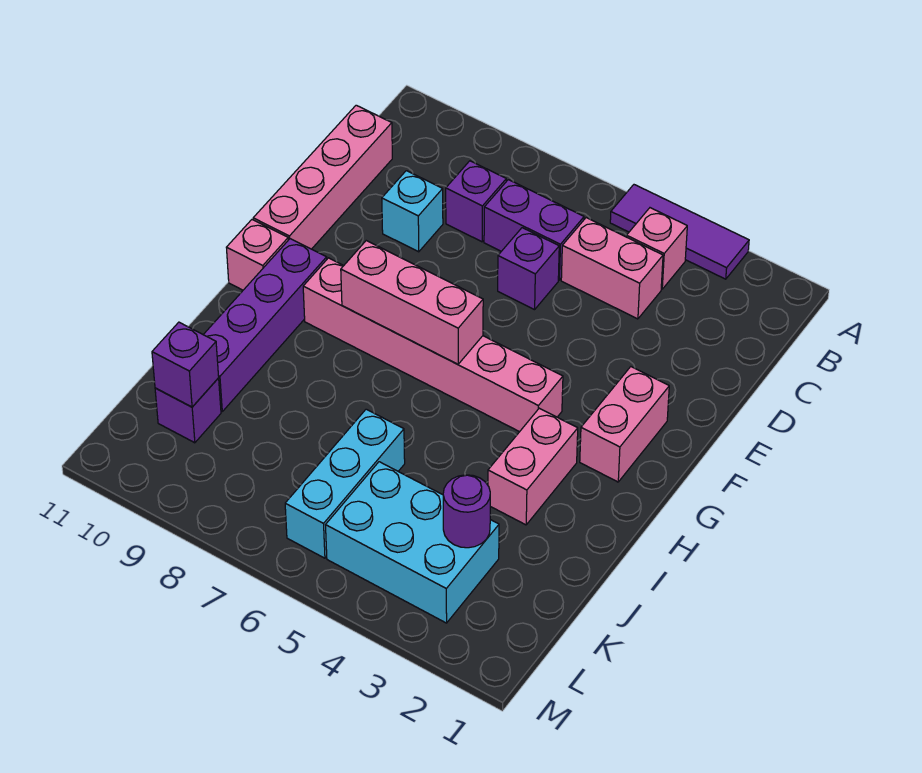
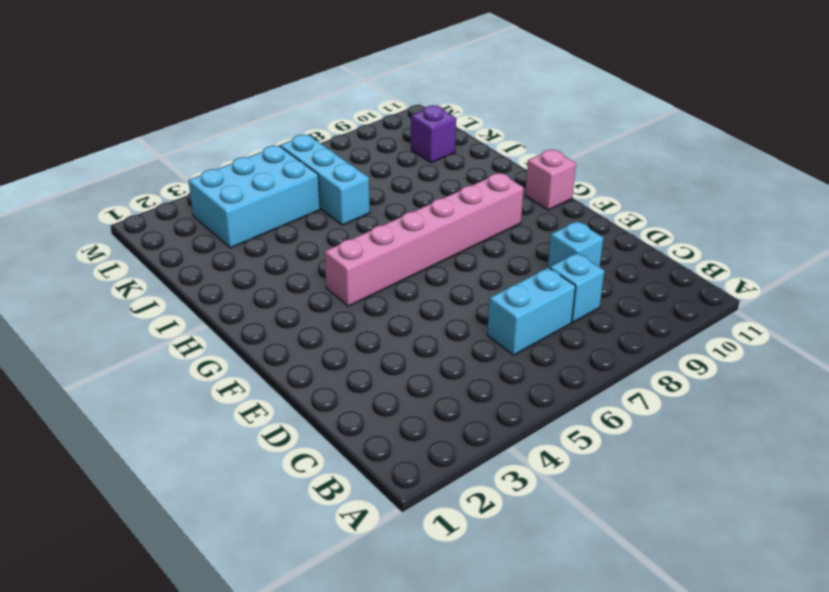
cyan 1x2 brick [487,267,576,355] -> purple 1x2 brick [484,180,584,280]
cyan 1x1 brick [550,253,604,322] -> purple 1x1 brick [446,161,506,242]
none -> purple 1x3 tile [610,185,749,279]
none -> pink 1x1 brick [627,208,687,289]
none -> pink 1x2 brick [561,218,663,319]

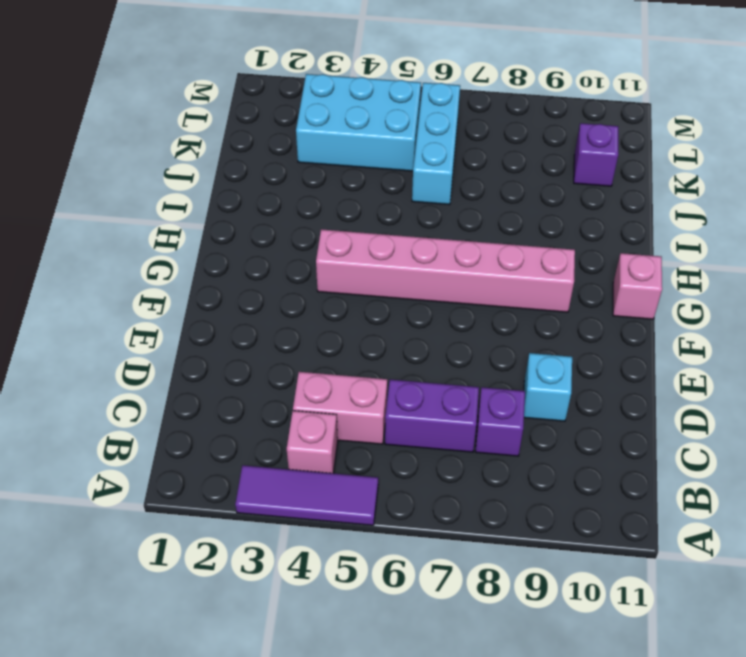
none -> pink 1x4 brick [253,105,392,249]
none -> purple 1x1 brick [498,228,559,310]
none -> pink 1x2 brick [580,367,669,482]

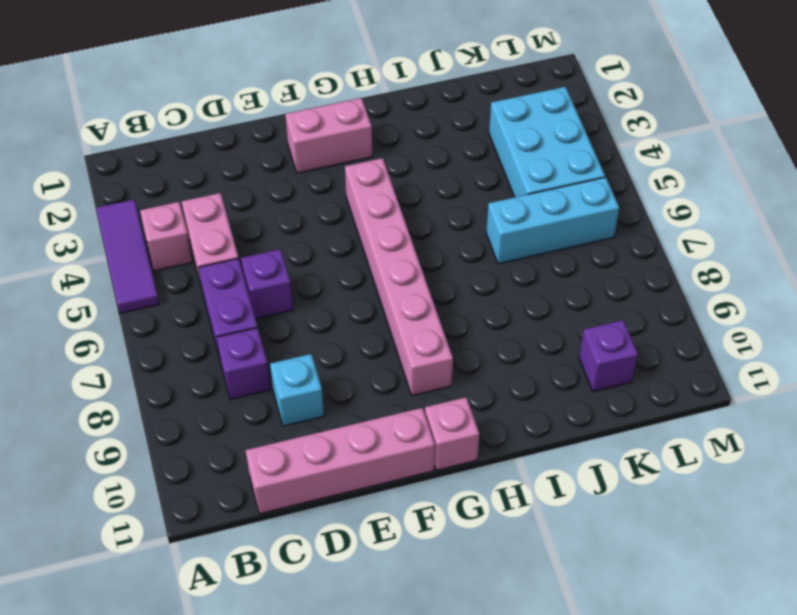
none -> purple 1x4 brick [203,239,327,411]
none -> pink 1x2 brick [488,408,578,525]
none -> pink 1x3 brick [341,241,483,364]

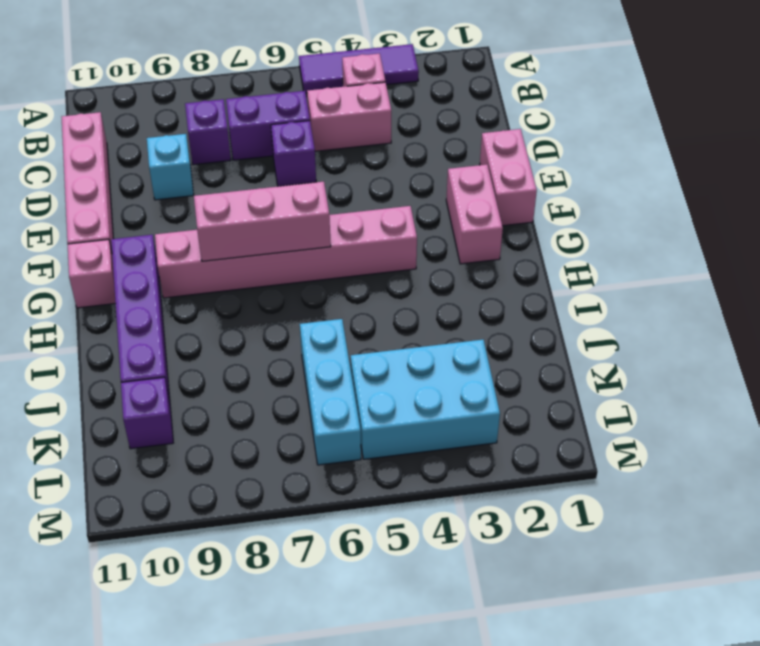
pink 1x2 brick [480,129,537,226] -> pink 1x2 brick moved to [488,408,578,525]
none -> purple 1x1 round brick [443,475,490,548]
none -> purple 1x1 brick [152,322,219,407]

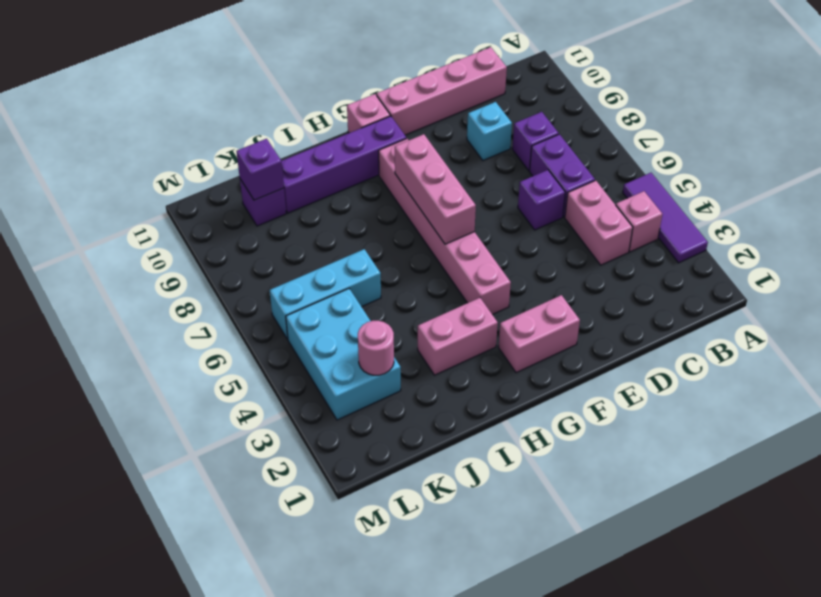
pink 1x1 round brick [358,321,394,375] -> purple 1x1 round brick [443,475,490,548]

